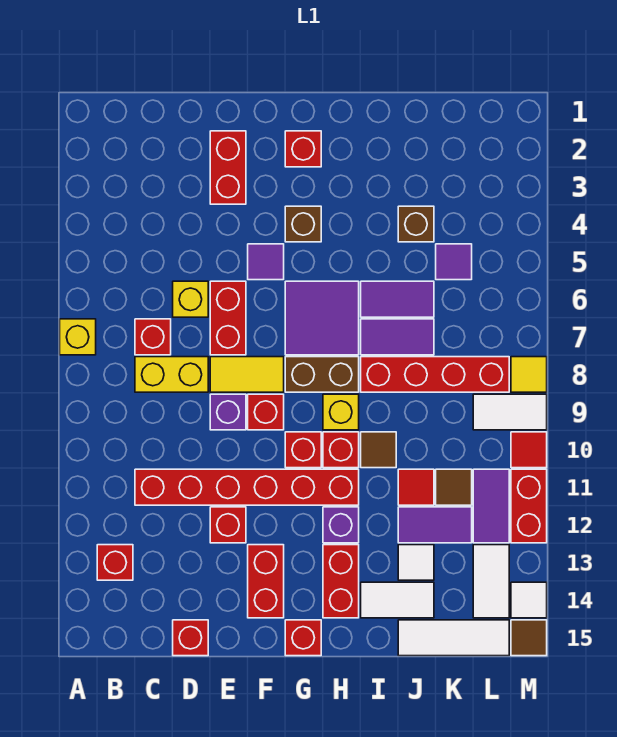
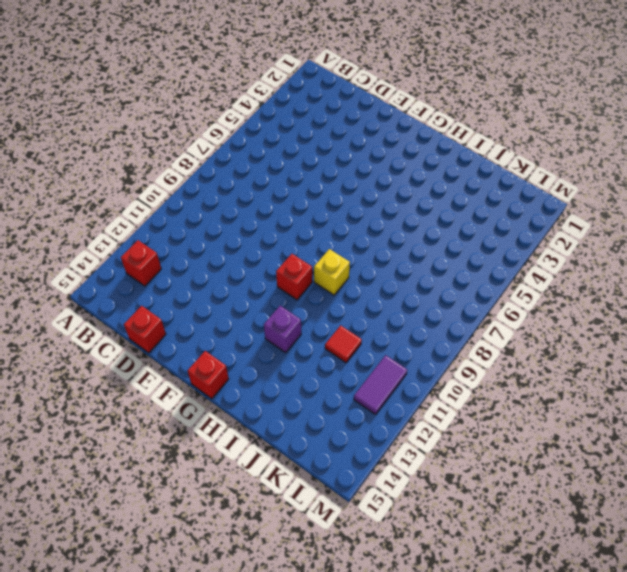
none -> yellow 1x1 brick [60,319,96,355]
none -> red 1x1 brick [135,319,171,355]
none -> yellow 1x2 brick [135,357,208,392]
none -> red 1x6 brick [135,469,359,505]

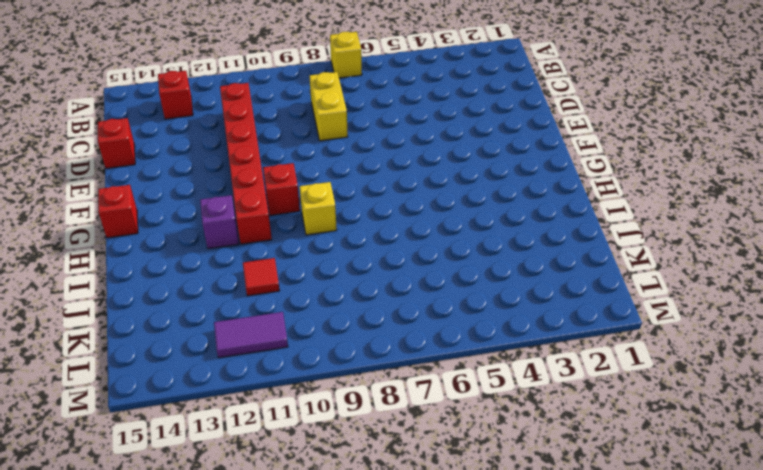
none -> red 1x1 brick [135,319,171,355]
none -> yellow 1x1 brick [173,281,208,317]
none -> red 1x2 brick [210,131,246,204]
none -> red 1x2 brick [210,281,246,355]

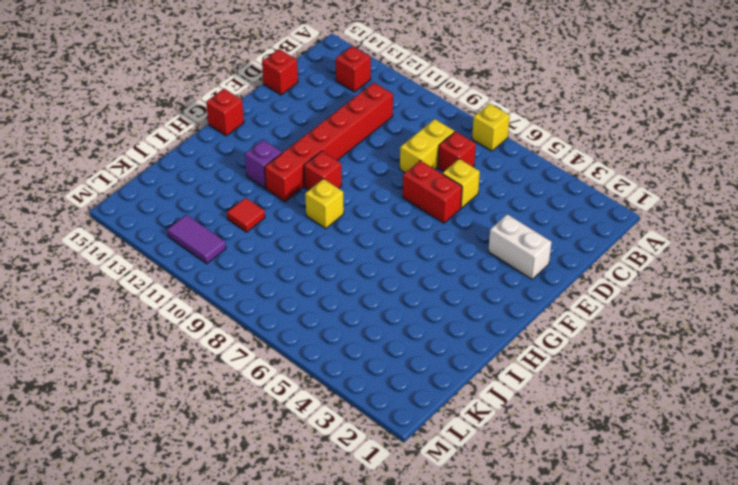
white 1x2 brick [488,214,552,279] -> red 1x2 brick [210,131,246,204]
none -> yellow 1x2 tile [210,357,284,392]
none -> purple 1x1 brick [210,394,246,430]
none -> red 1x1 brick [210,507,246,543]
none -> purple 1x1 tile [248,244,284,280]

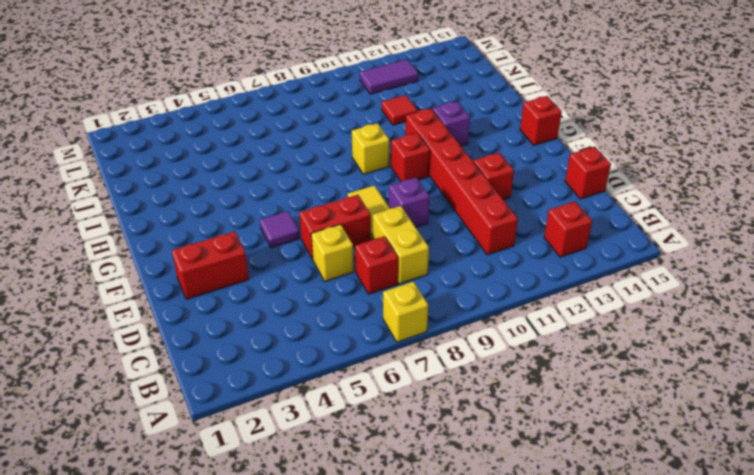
none -> red 1x1 brick [248,394,284,430]
none -> red 1x2 brick [248,545,284,618]
none -> red 1x1 brick [285,131,321,167]
none -> brown 1x1 brick [285,206,321,242]

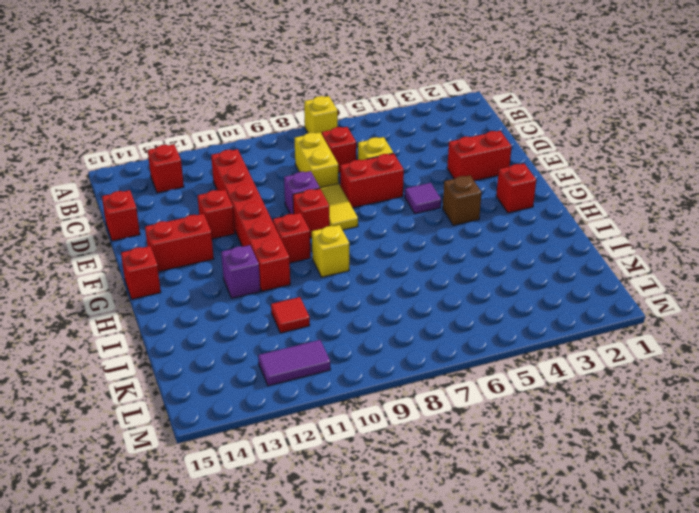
none -> purple 2x2 tile [285,281,359,355]
none -> brown 1x2 brick [285,357,359,392]
none -> red 1x1 brick [323,432,359,468]
none -> red 1x2 brick [323,545,359,618]

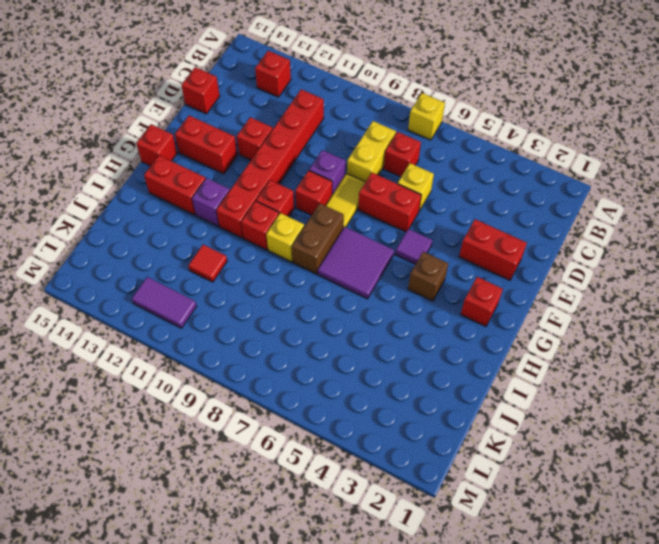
none -> purple 1x2 tile [361,281,434,317]
none -> purple 1x2 tile [361,319,434,355]
none -> red 1x4 brick [361,357,509,392]
none -> brown 1x1 tile [361,432,396,468]

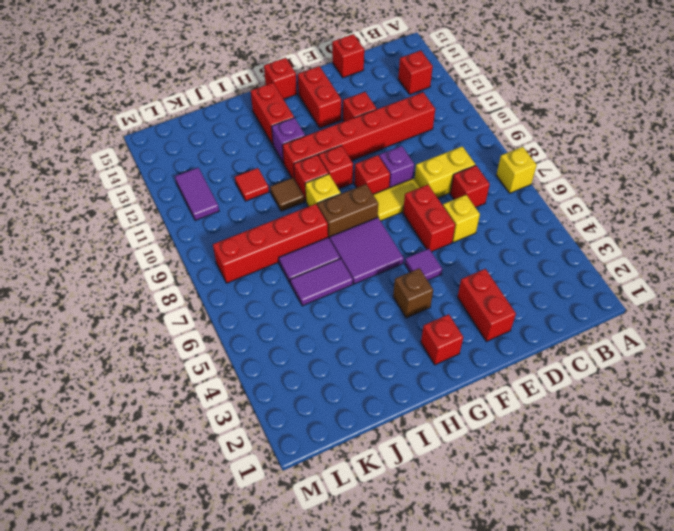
none -> white 1x2 tile [361,582,434,618]
none -> brown 1x1 brick [398,206,434,242]
none -> purple 1x2 tile [398,507,472,543]
none -> white 1x1 tile [398,545,434,580]

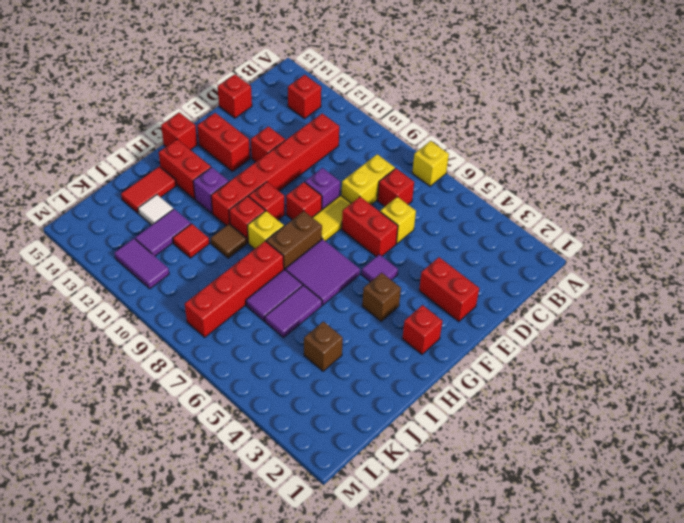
red 1x2 tile [121,166,176,213] -> white 1x2 tile [361,582,434,618]
none -> white 1x3 tile [398,620,509,656]
none -> purple 1x1 tile [436,244,472,280]
none -> brown 1x1 tile [436,469,472,505]
none -> white 1x2 tile [473,394,547,430]

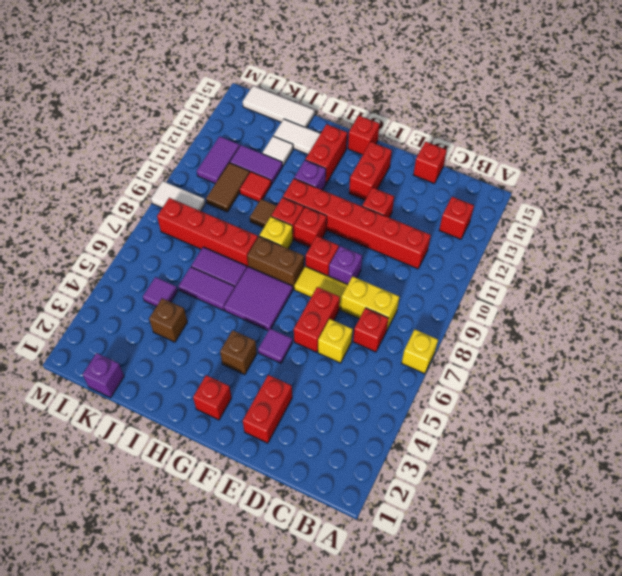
purple 1x1 brick [83,353,124,397] -> none
brown 1x2 tile [206,163,250,212] -> brown 1x1 tile [436,469,472,505]
none -> white 1x2 tile [473,545,509,618]
none -> yellow 1x1 tile [511,357,547,392]
none -> red 1x1 tile [511,432,547,468]
none -> red 1x2 brick [511,469,547,543]

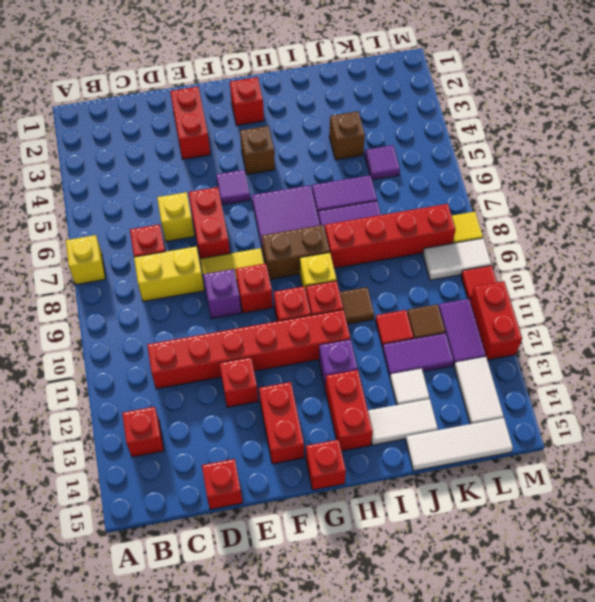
none -> white 1x1 tile [511,582,547,618]
none -> brown 1x1 tile [511,620,547,656]

